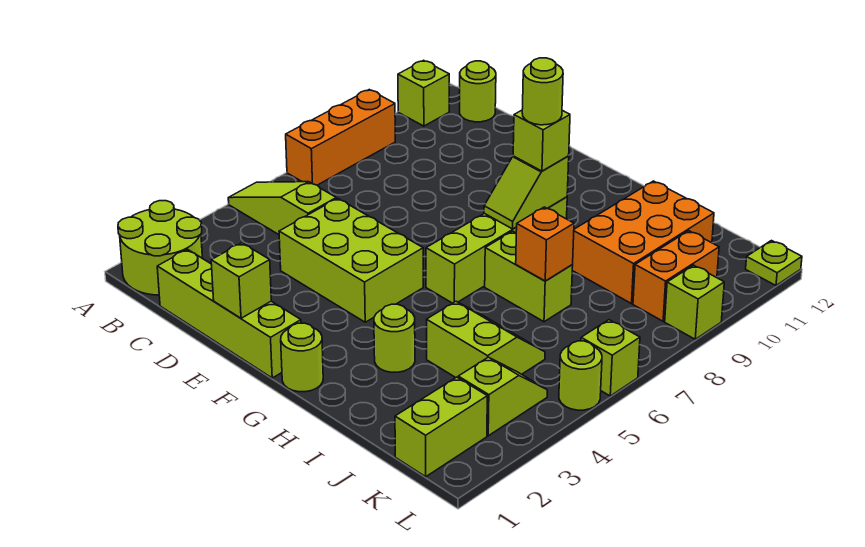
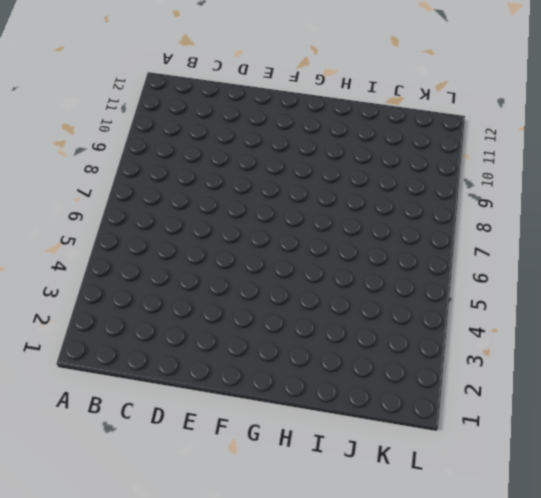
none -> lime 2x2 round brick [118,201,202,295]
none -> lime 1x3 slope [228,182,336,235]
none -> orange 1x3 brick [286,90,395,185]

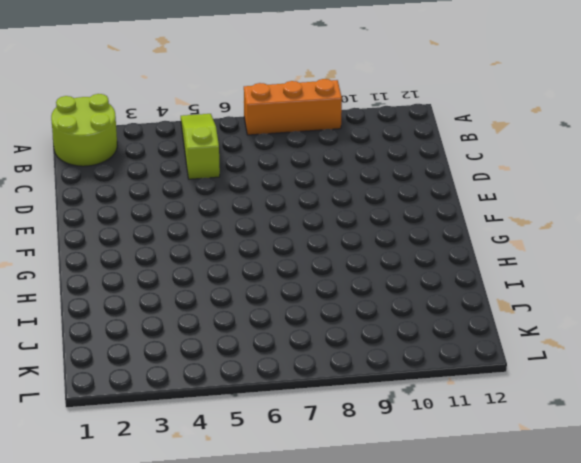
none -> lime 1x1 brick [398,60,449,126]
none -> lime 1x1 round brick [460,61,496,122]
none -> lime 1x4 brick [157,249,301,378]

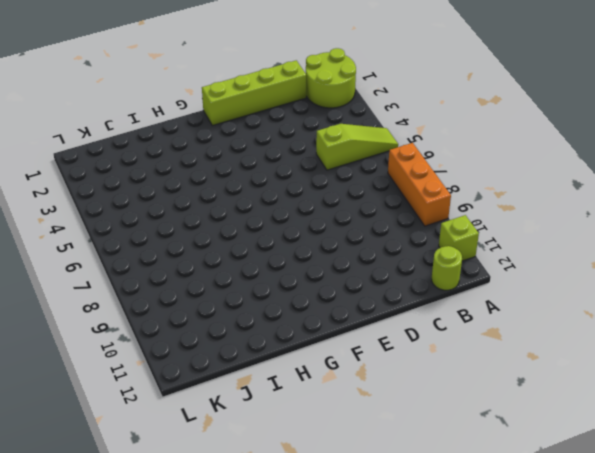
none -> lime 2x3 brick [279,198,423,322]
none -> lime 1x1 round brick [281,323,323,392]
none -> lime 1x4 brick [426,197,567,303]

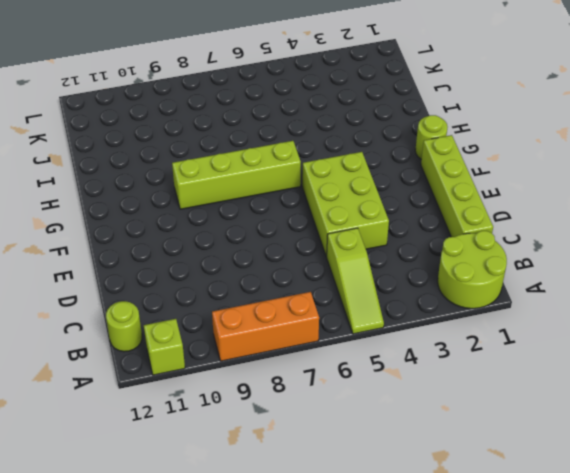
none -> lime 1x1 round brick [374,304,415,372]
none -> lime 1x2 brick [485,231,573,322]
none -> lime 2x2 slope [427,301,545,377]

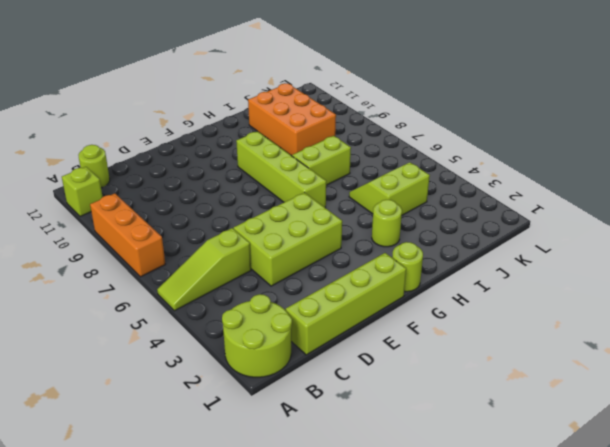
none -> lime 1x2 brick [395,377,487,477]
none -> lime 1x2 slope [458,357,547,436]
none -> orange 1x2 brick [633,231,719,321]

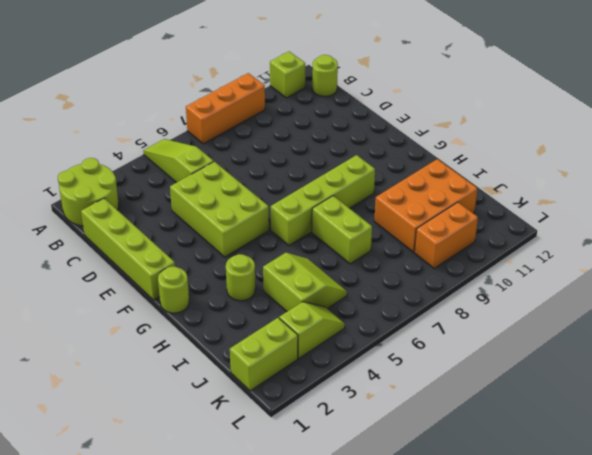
none -> lime 1x1 round brick [559,341,602,410]
none -> lime 1x1 brick [581,320,640,396]
none -> lime 1x1 brick [665,265,724,339]

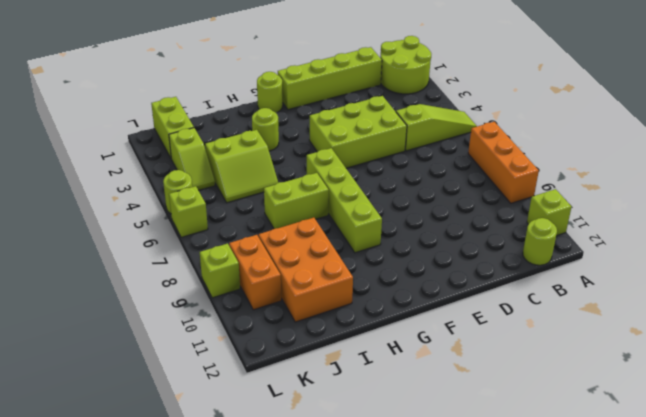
none -> lime 1x1 plate [746,241,802,285]
none -> lime 1x1 brick [211,243,271,318]
none -> lime 1x2 slope [484,156,569,229]

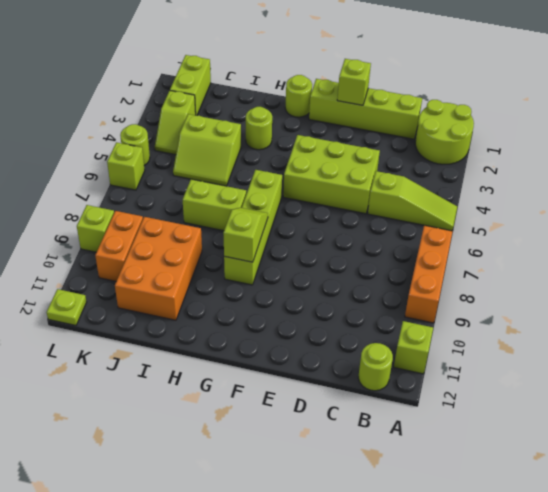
none -> orange 1x1 brick [516,207,574,281]
none -> lime 1x1 brick [513,110,570,171]
none -> lime 1x1 round brick [522,58,563,125]

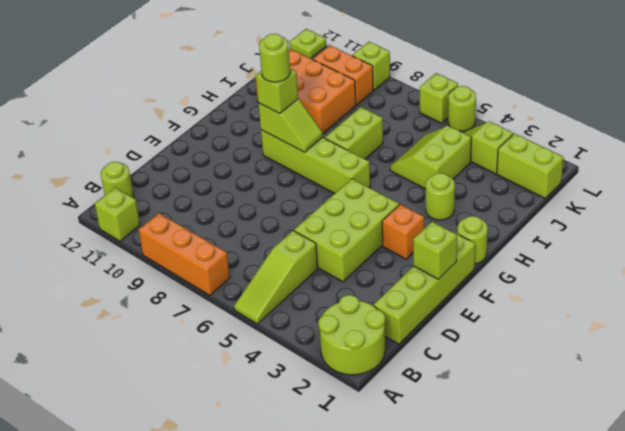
orange 1x1 brick [382,204,424,259] -> orange 1x1 brick moved to [516,207,574,281]

